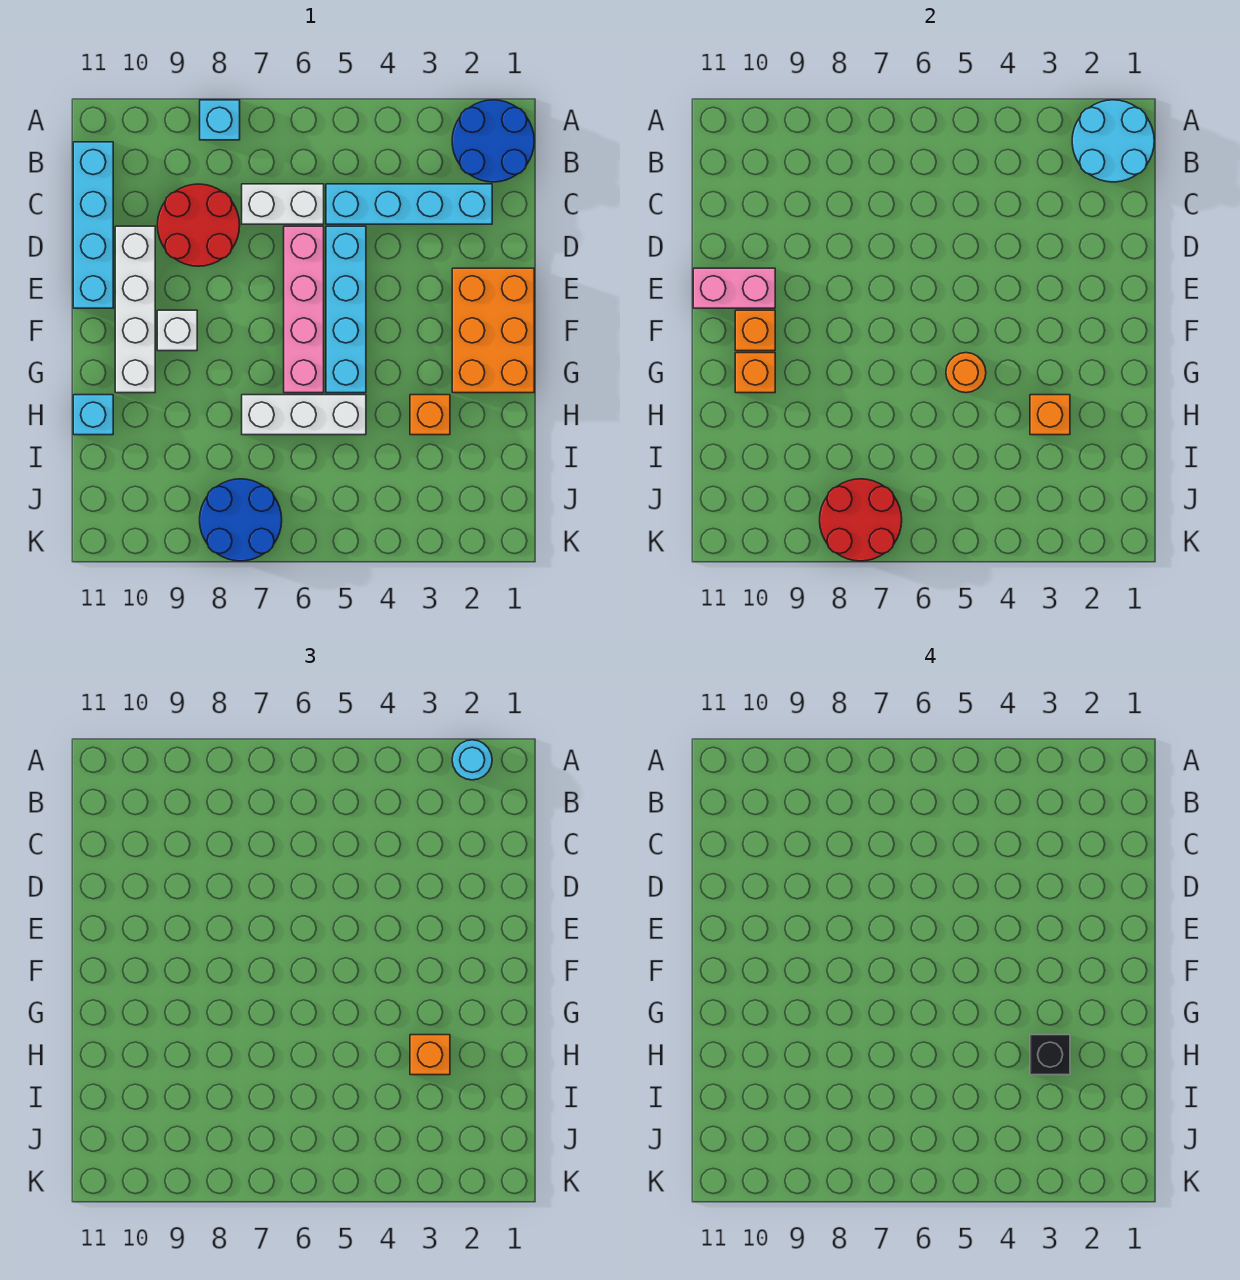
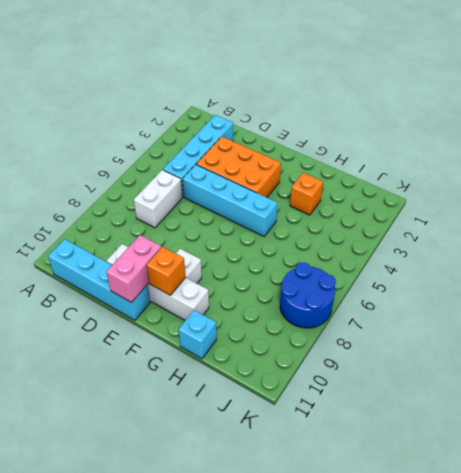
orange 2x3 brick [196,137,281,197] -> orange 2x3 brick moved to [452,268,534,393]
none -> blue 2x2 round brick [452,100,534,182]
none -> cyan 1x1 brick [200,100,240,140]
none -> red 2x2 round brick [157,184,240,266]

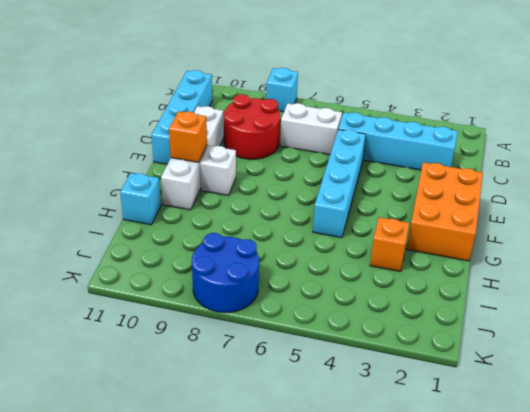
none -> blue 2x2 round brick [452,100,534,182]
none -> pink 1x4 brick [284,226,324,393]
none -> white 1x3 brick [242,395,366,435]

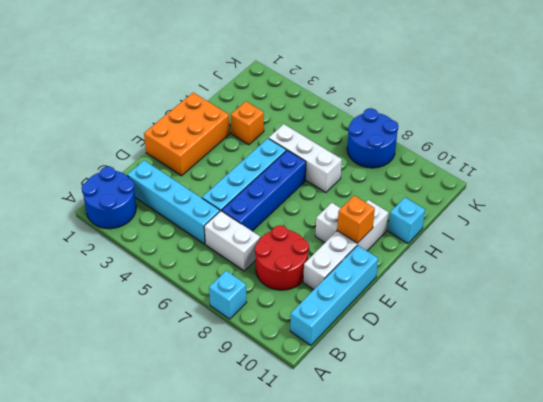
blue 1x4 brick [222,150,306,231] -> pink 1x4 brick [284,226,324,393]
none -> cyan 2x2 round brick [1072,100,1154,182]
none -> pink 1x2 brick [693,268,775,308]
none -> orange 1x1 round brick [946,353,986,393]

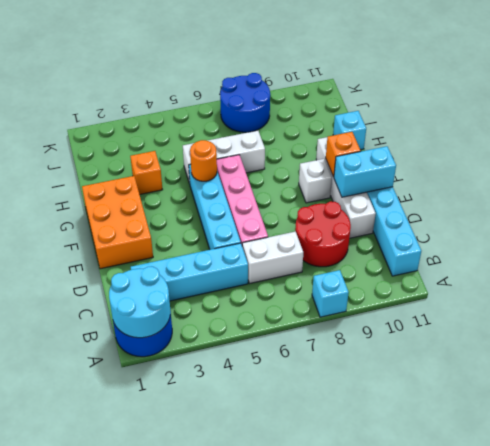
cyan 1x2 brick [334,146,396,197] -> pink 1x2 brick [693,268,775,308]
none -> orange 1x1 brick [735,353,775,393]
none -> orange 1x1 brick [1030,395,1070,435]
none -> red 2x2 round brick [820,479,902,561]

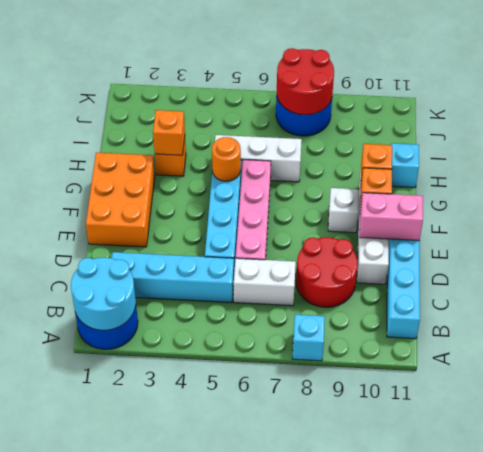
none -> cyan 1x1 round brick [452,740,492,780]
none -> orange 1x1 brick [410,1035,450,1075]
none -> black 1x1 brick [1030,1035,1070,1075]

